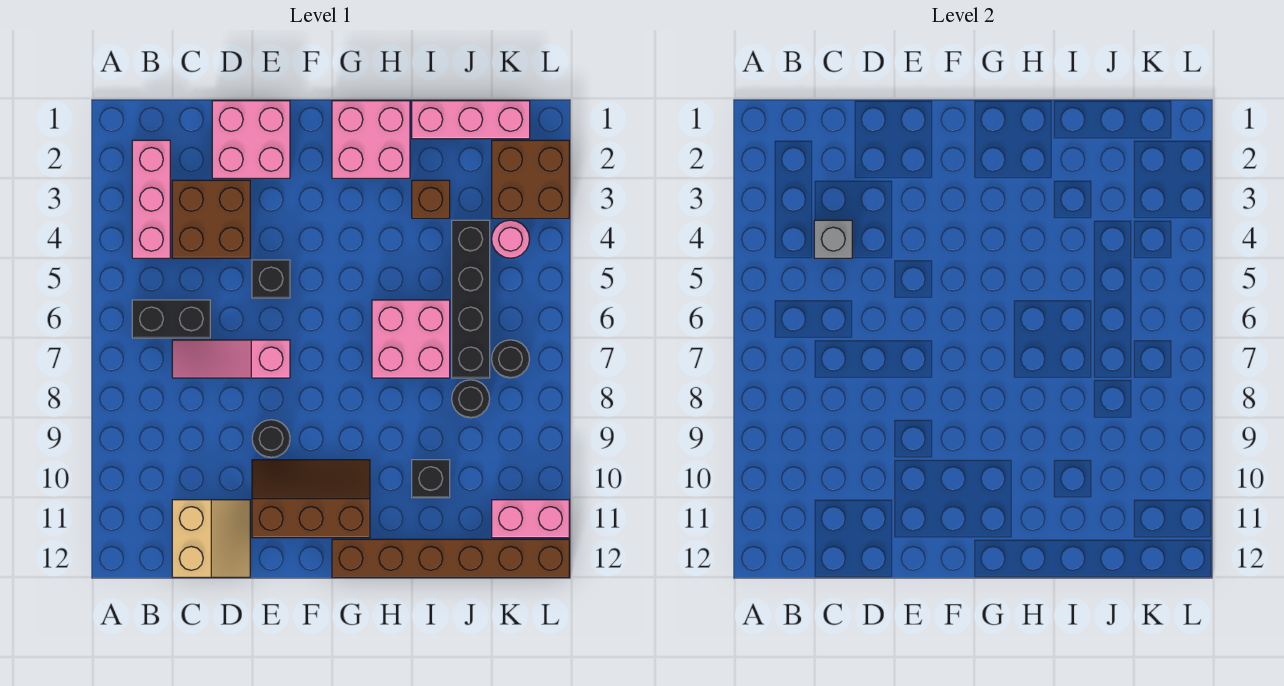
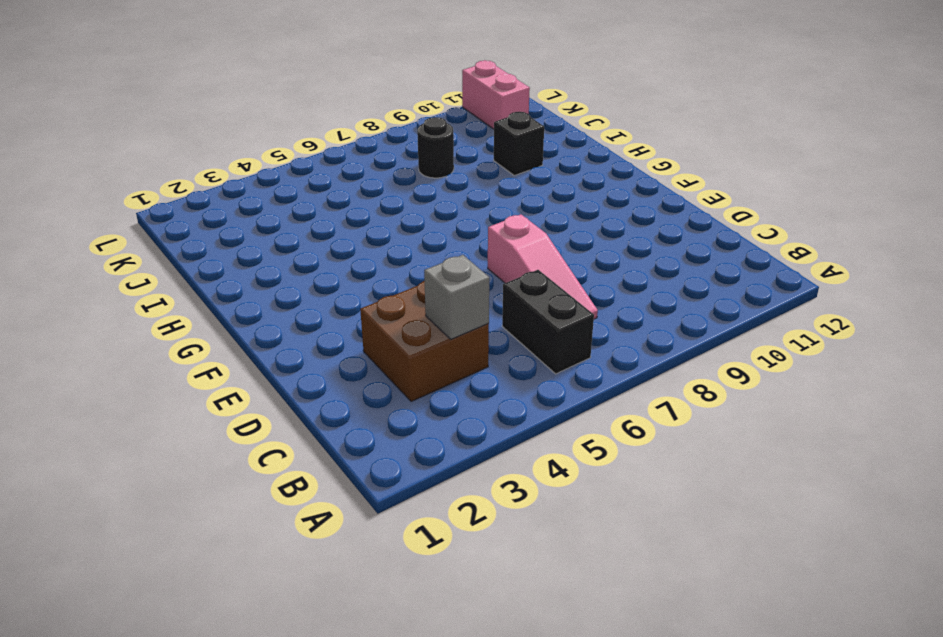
none -> pink 1x3 brick [132,140,170,258]
none -> tan 2x2 slope [172,500,250,577]
none -> pink 2x2 brick [212,101,290,178]

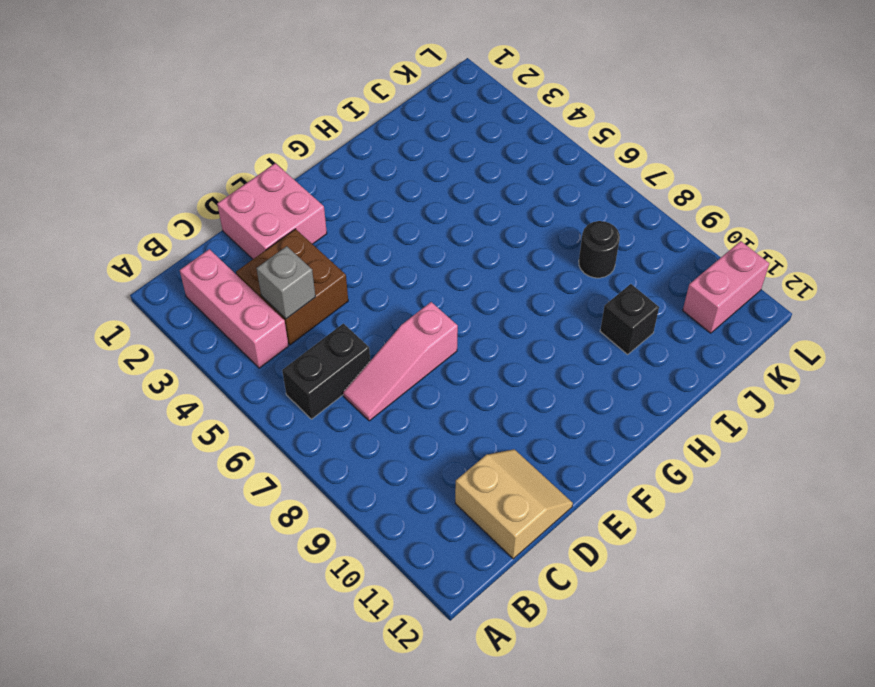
none -> black 1x1 brick [252,260,290,298]
none -> black 1x1 round brick [252,420,290,458]
none -> brown 2x3 slope [252,460,370,538]

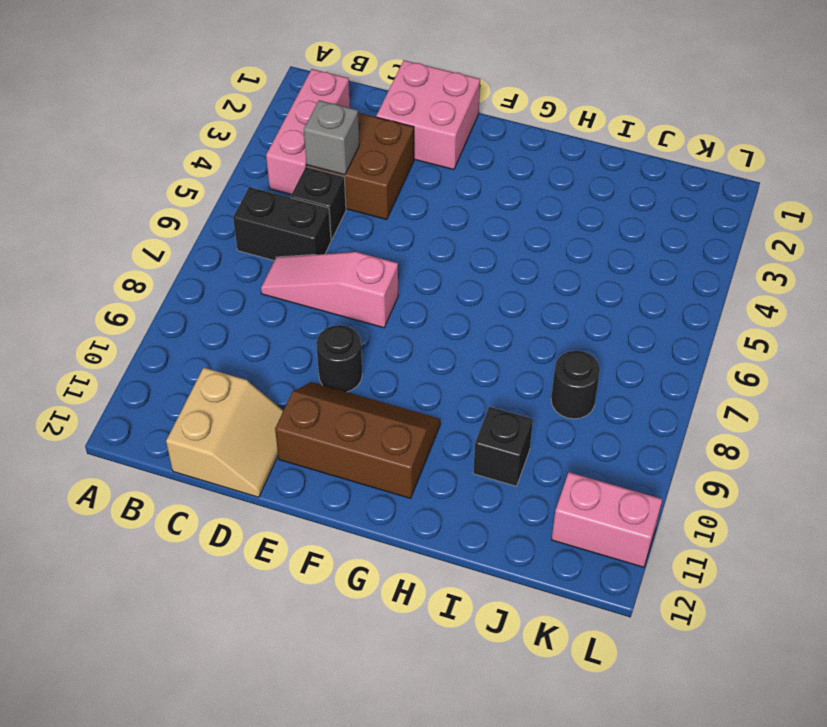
black 1x1 brick [291,167,346,240] -> black 1x1 brick moved to [252,260,290,298]
none -> pink 2x2 brick [332,101,410,178]
none -> brown 1x6 brick [332,539,569,577]
none -> pink 2x2 brick [372,300,450,378]

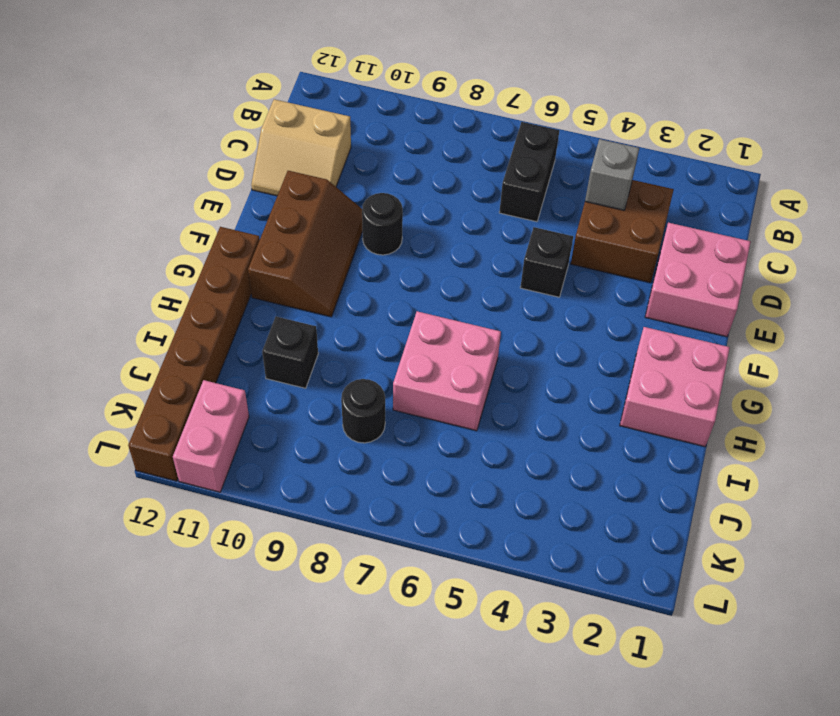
none -> pink 1x3 brick [132,140,170,258]
none -> pink 1x3 slope [172,340,290,378]
none -> pink 1x3 brick [412,101,530,139]

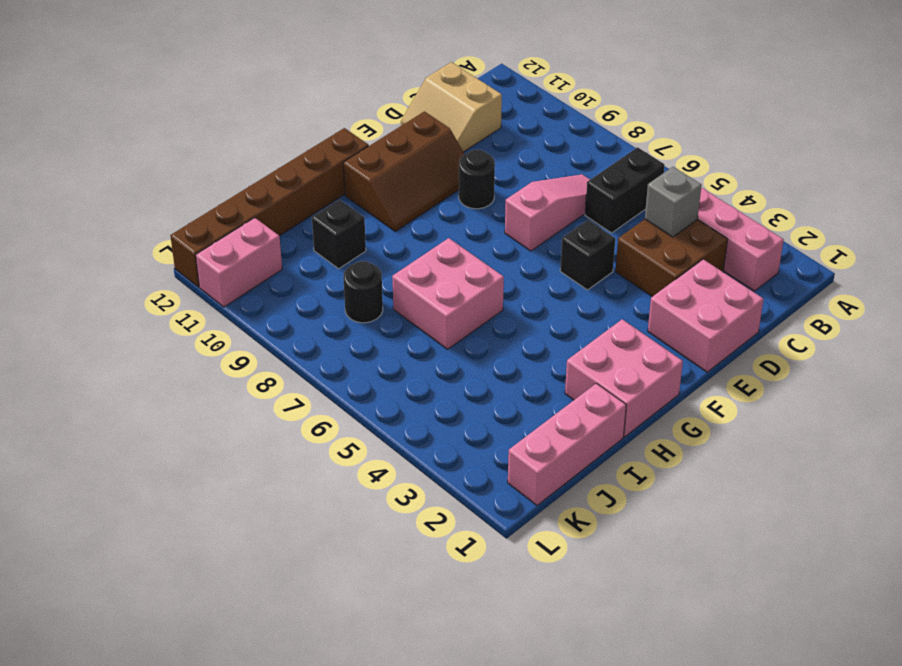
none -> brown 1x1 brick [412,180,450,218]
none -> black 1x4 brick [452,220,490,378]
none -> brown 2x2 brick [492,140,569,218]

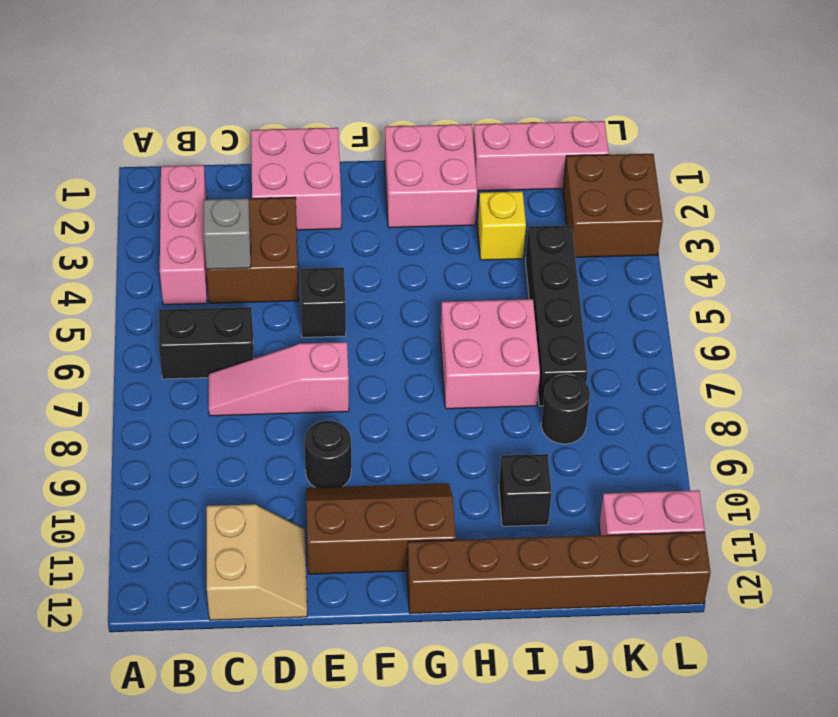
yellow 1x1 brick [478,191,526,260] -> brown 1x1 brick [412,180,450,218]
none -> pink 1x1 round brick [492,220,529,258]
none -> black 1x1 round brick [492,340,529,378]

